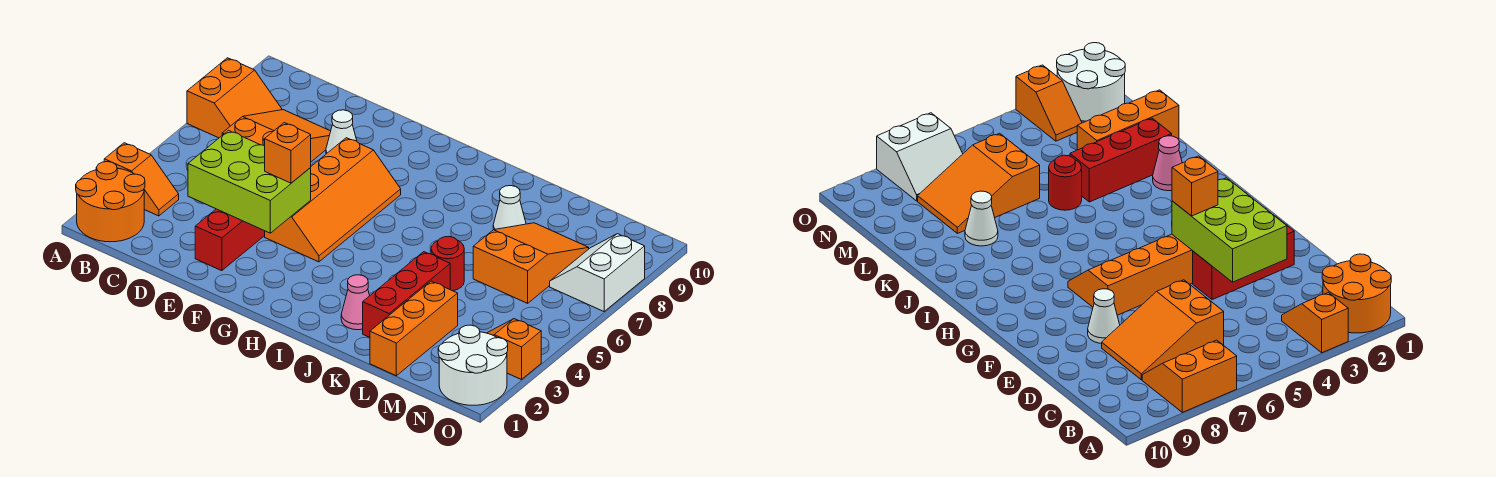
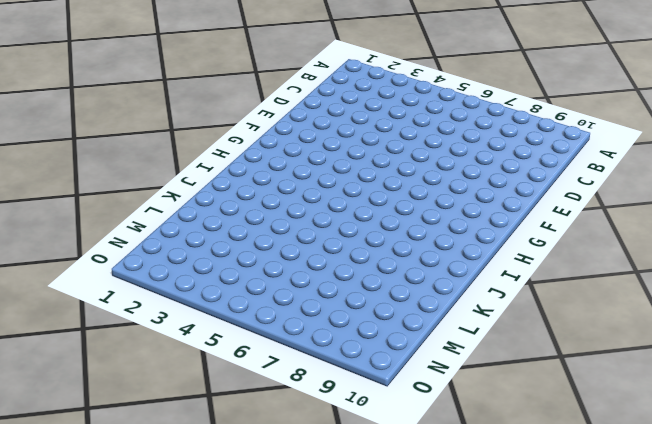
none -> orange 2x2 round brick [76,162,145,242]
none -> orange 1x2 slope [104,143,179,216]
none -> orange 2x2 slope [187,58,282,138]

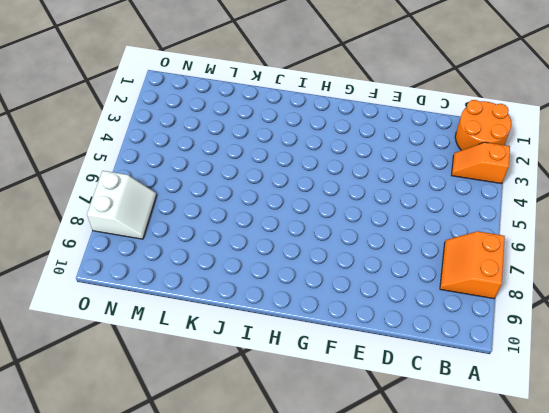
none -> orange 2x3 slope [222,110,331,162]
none -> red 1x3 brick [195,209,265,271]
none -> white 1x1 cone [326,110,357,154]

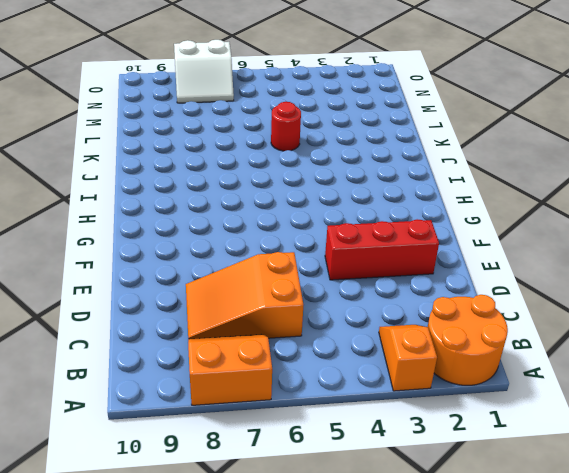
none -> white 1x1 cone [326,110,357,154]
none -> orange 2x4 slope [265,138,401,262]
none -> pink 1x1 cone [341,275,370,330]

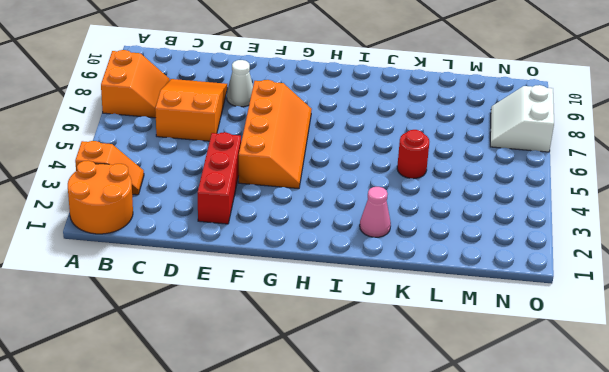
none -> red 1x3 brick [363,252,450,337]
none -> white 1x1 cone [493,186,526,230]
none -> orange 1x3 brick [370,281,458,376]

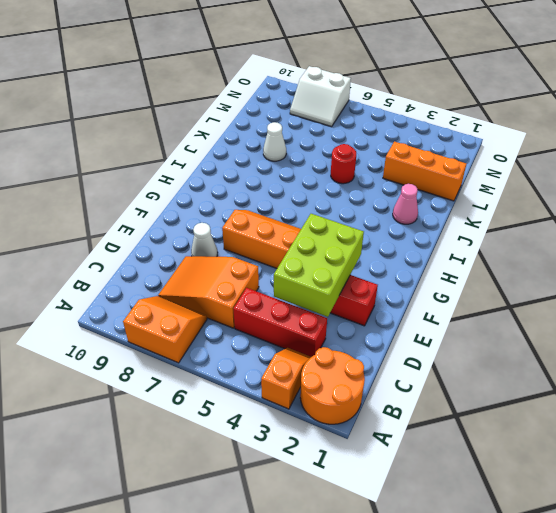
red 1x3 brick [233,288,327,357] -> red 1x3 brick moved to [363,252,450,337]
none -> orange 2x3 slope [473,223,589,303]
none -> white 2x2 round brick [438,325,508,405]
none -> orange 1x2 slope [488,319,541,380]

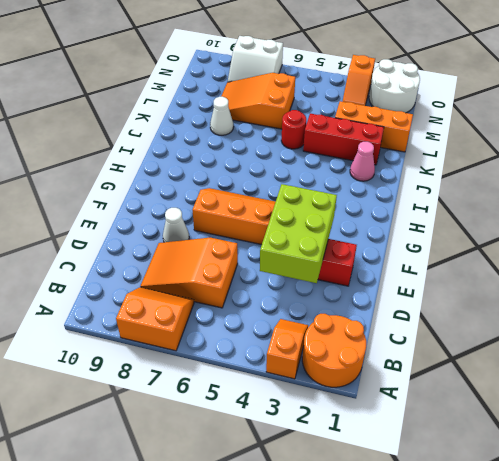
none -> orange 1x1 brick [265,123,311,183]

